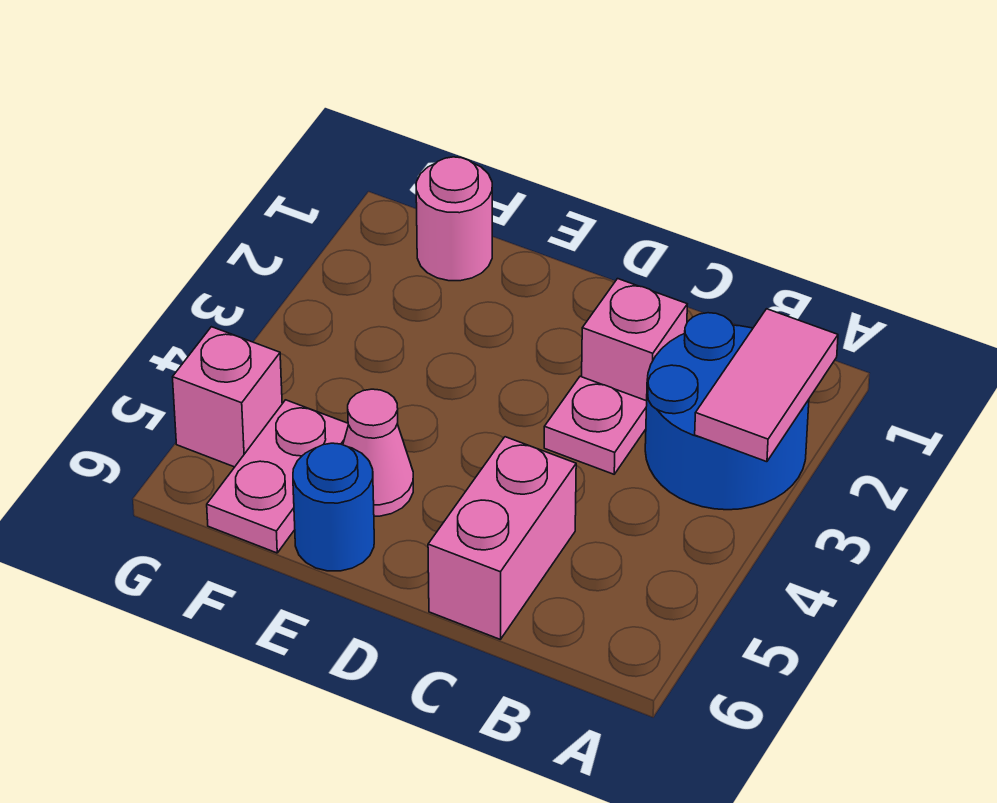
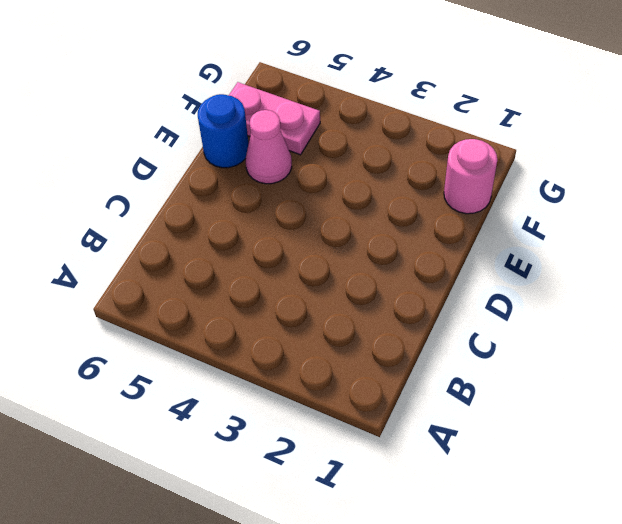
none -> blue 2x2 round brick [645,313,809,510]
none -> pink 1x1 brick [582,279,687,401]

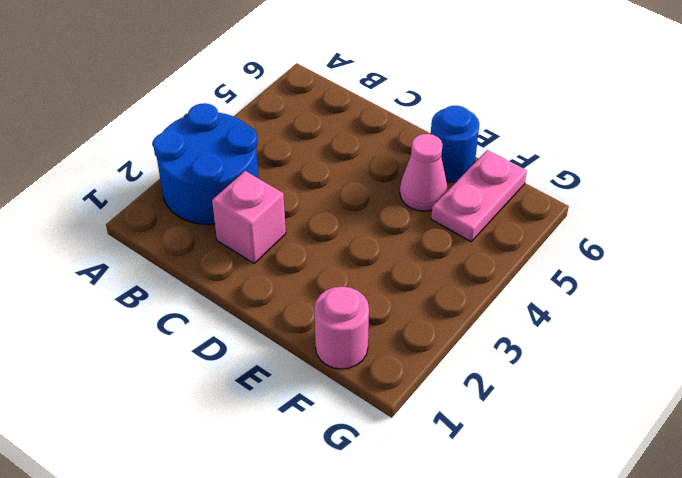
none -> pink 1x1 plate [544,376,647,474]
none -> pink 1x2 brick [428,437,576,640]

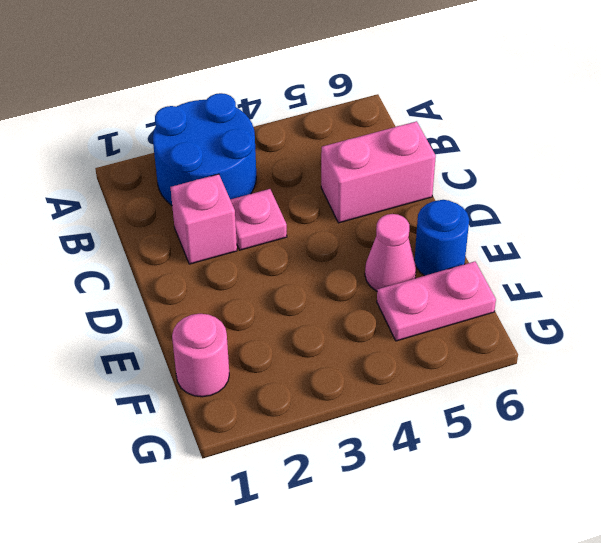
none -> pink 1x1 brick [173,327,282,467]
none -> pink 1x2 tile [695,309,838,462]

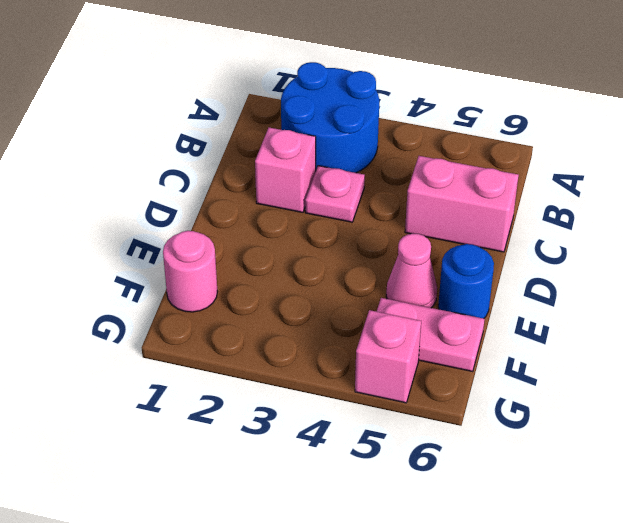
none -> pink 1x2 tile [695,309,838,462]

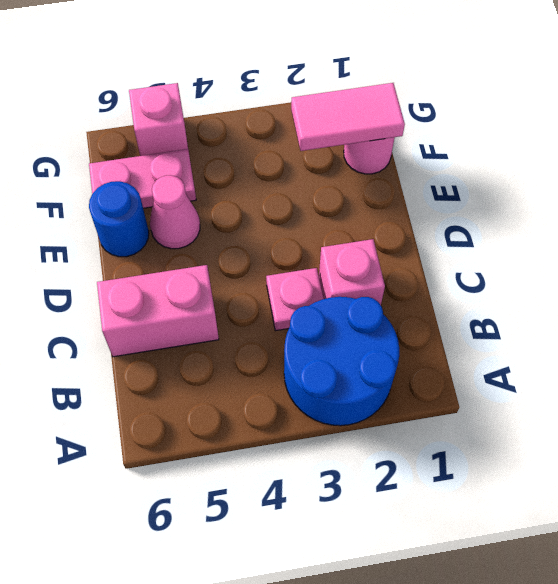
pink 1x2 tile [291,83,405,151] -> pink 1x2 tile moved to [695,309,838,462]

